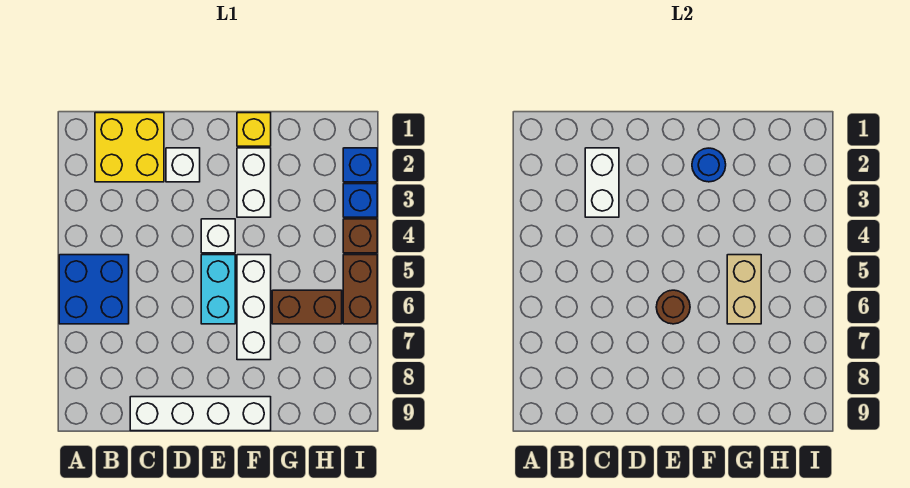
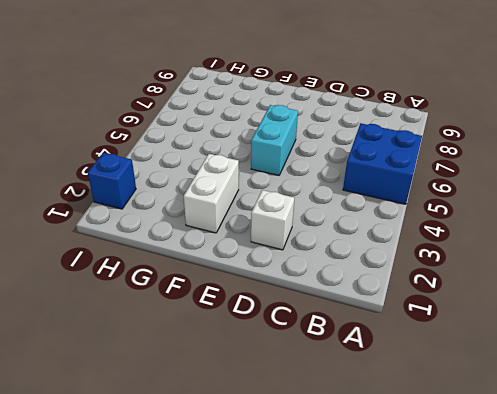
none -> yellow 2x2 brick [95,113,164,182]
none -> white 1x4 brick [130,397,271,431]
none -> white 1x1 brick [201,219,235,253]

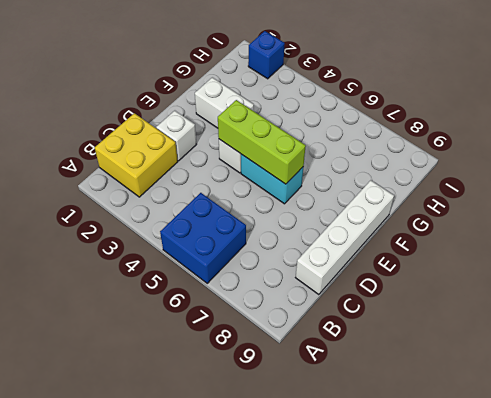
lime 1x3 brick [218,100,306,184] -> brown 1x1 round brick [656,290,690,324]
none -> yellow 1x1 brick [237,113,271,146]
none -> white 1x3 brick [237,255,271,360]
none -> brown 1x2 brick [272,290,342,324]

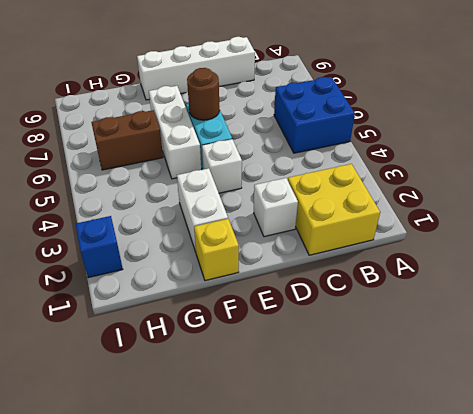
none -> blue 1x1 brick [343,184,377,217]
none -> brown 1x1 brick [343,219,377,253]
none -> brown 1x2 brick [343,255,377,324]

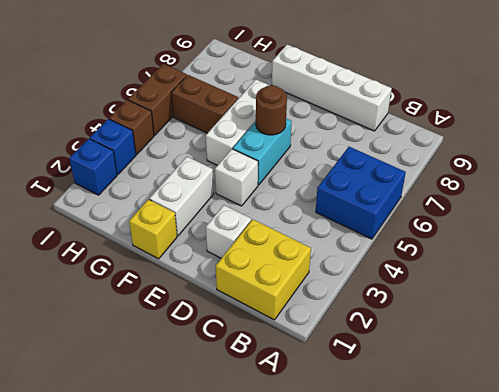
none -> white 1x2 brick [585,148,619,217]
none -> blue 1x1 round brick [692,148,726,182]
none -> tan 1x2 brick [727,255,761,324]

